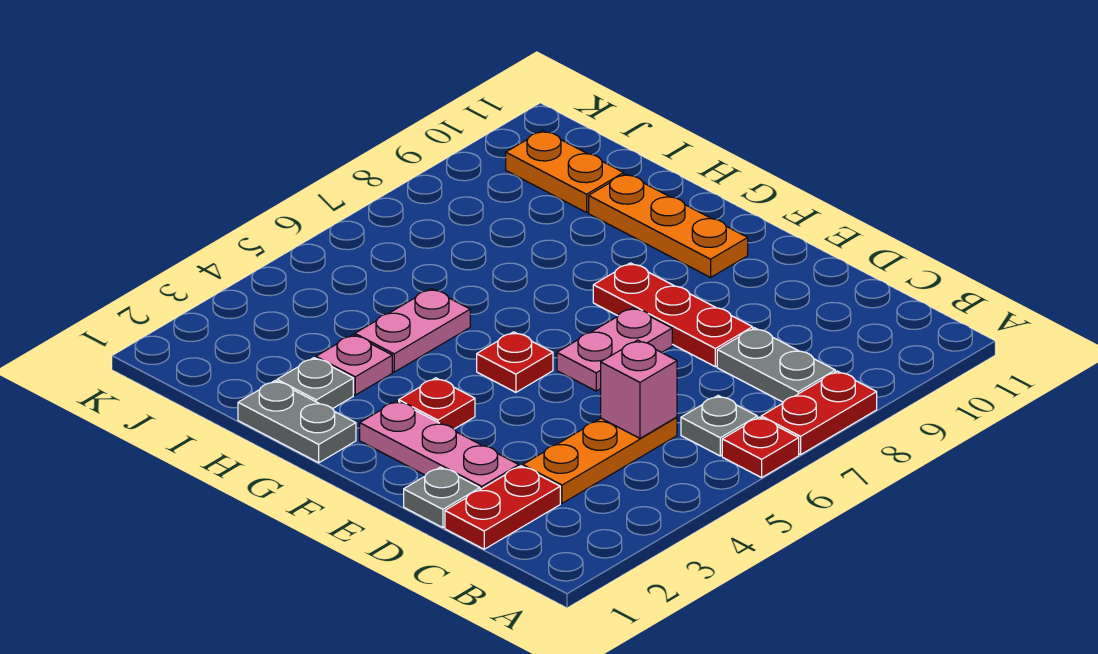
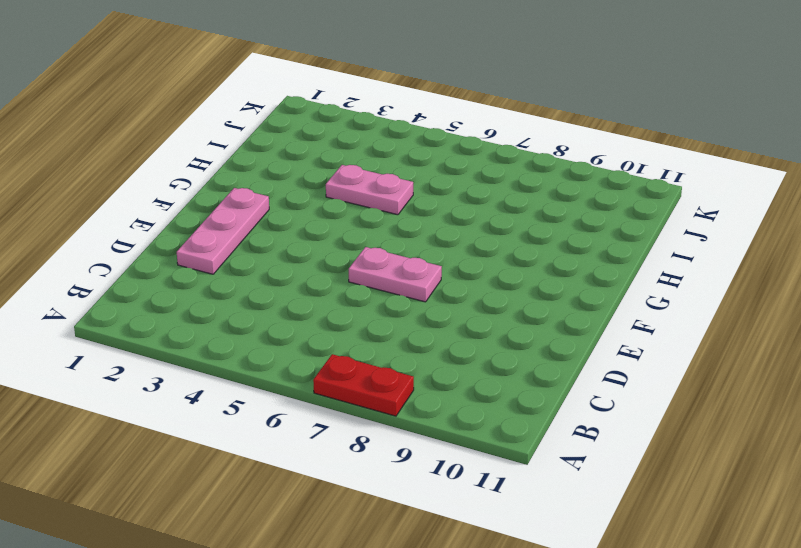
none -> red 1x1 plate [722,417,799,478]
none -> grey 1x1 plate [681,396,757,456]
none -> grey 1x2 plate [717,328,835,402]

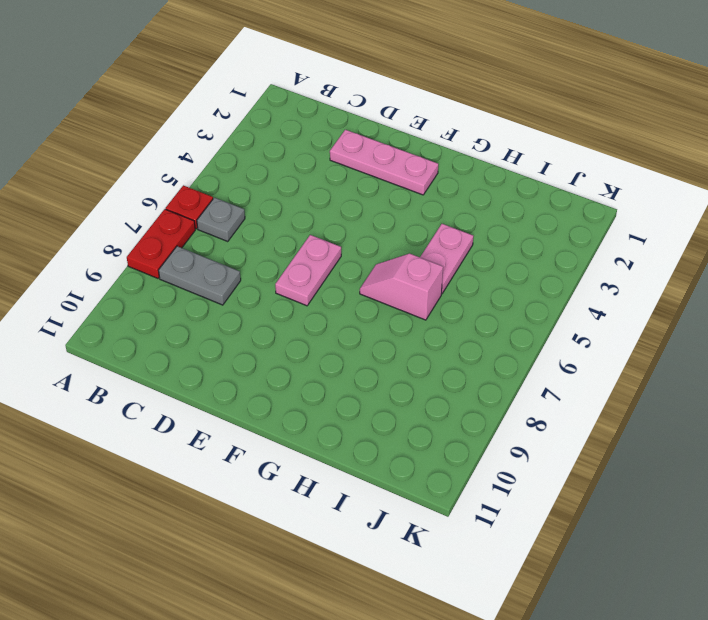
pink 1x2 slope [360,254,443,320] -> none
none -> red 1x2 plate [445,466,560,549]
none -> orange 1x3 plate [523,417,677,503]
none -> grey 1x1 plate [404,467,480,528]

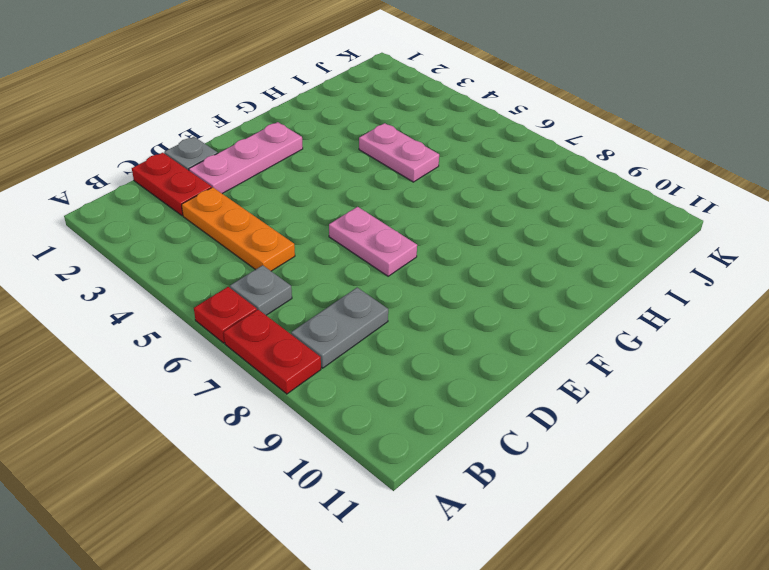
none -> red 1x3 plate [593,263,753,367]
none -> red 1x1 plate [399,378,475,429]
none -> red 1x1 plate [477,332,553,392]

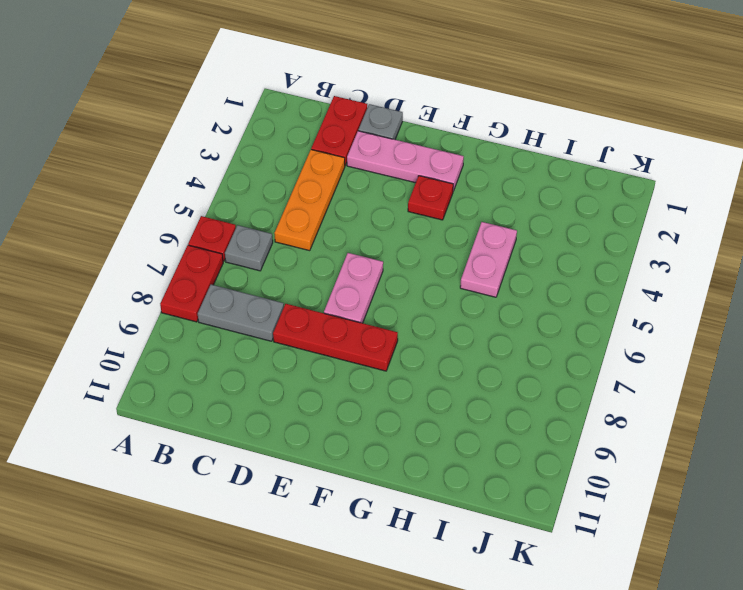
none -> red 1x1 plate [477,332,553,392]
none -> orange 1x3 plate [589,174,748,277]
none -> grey 1x2 plate [238,381,356,463]

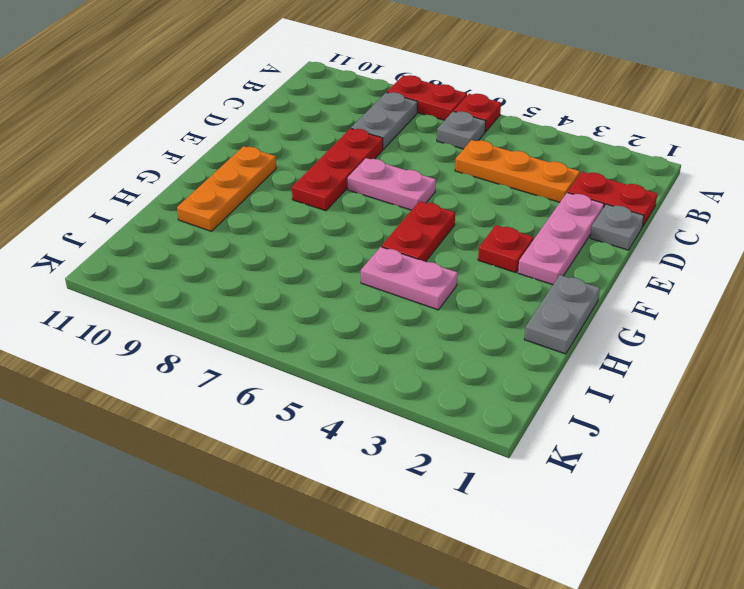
red 1x2 plate [382,201,455,262] -> red 1x1 plate [477,332,553,392]
none -> grey 1x1 plate [277,358,353,409]
none -> pink 1x1 plate [316,335,392,395]
none -> orange 1x2 plate [506,130,624,213]

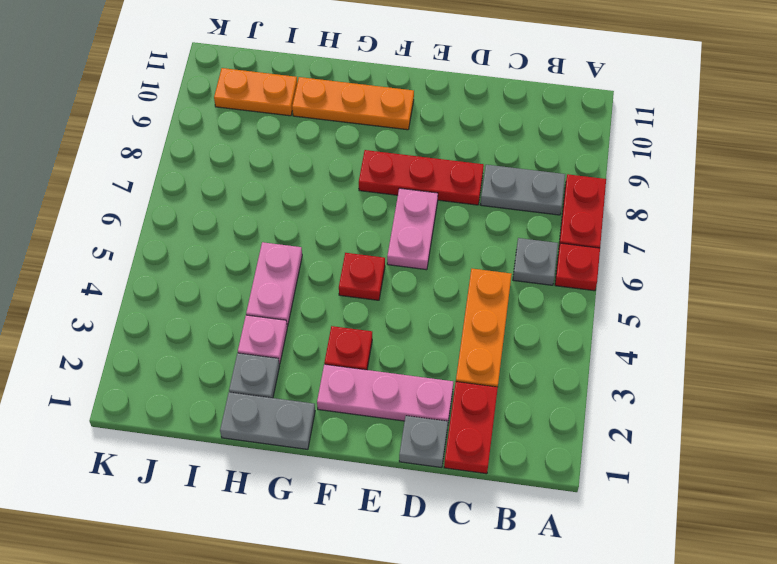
none -> pink 1x1 brick [601,340,677,438]

